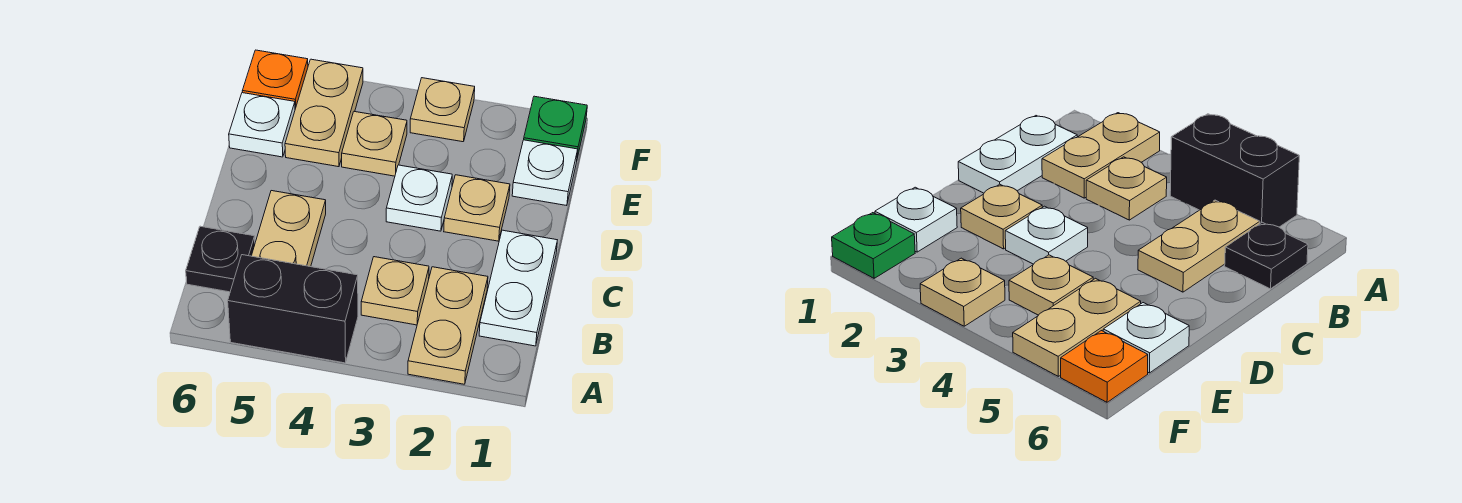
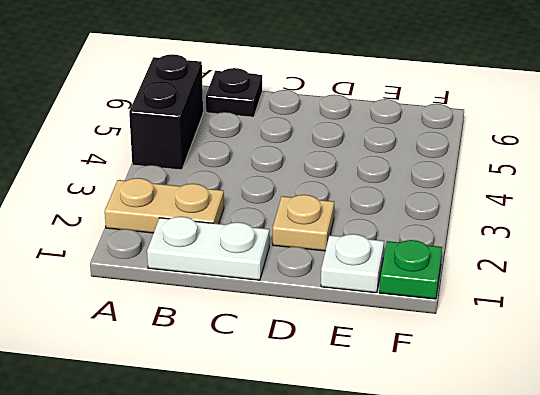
none -> tan 1x1 plate [361,257,429,325]
none -> tan 1x2 plate [252,191,326,267]
none -> white 1x1 plate [386,165,452,231]

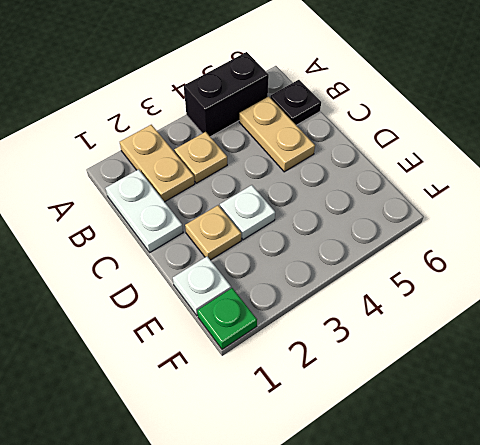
none -> tan 1x1 plate [342,112,407,176]
none -> tan 1x2 plate [285,59,363,167]
none -> white 1x1 plate [229,93,295,157]

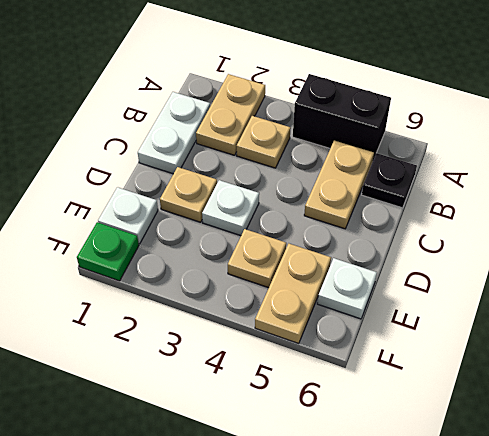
none -> tan 1x1 plate [410,78,475,142]
none -> orange 1x1 plate [242,50,308,109]

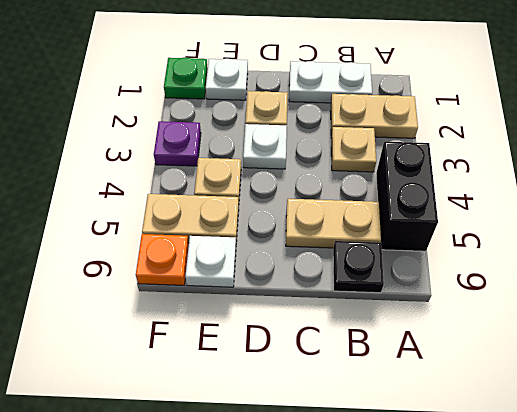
purple 1x1 plate [154,121,201,166] -> tan 1x1 plate [410,78,475,142]

